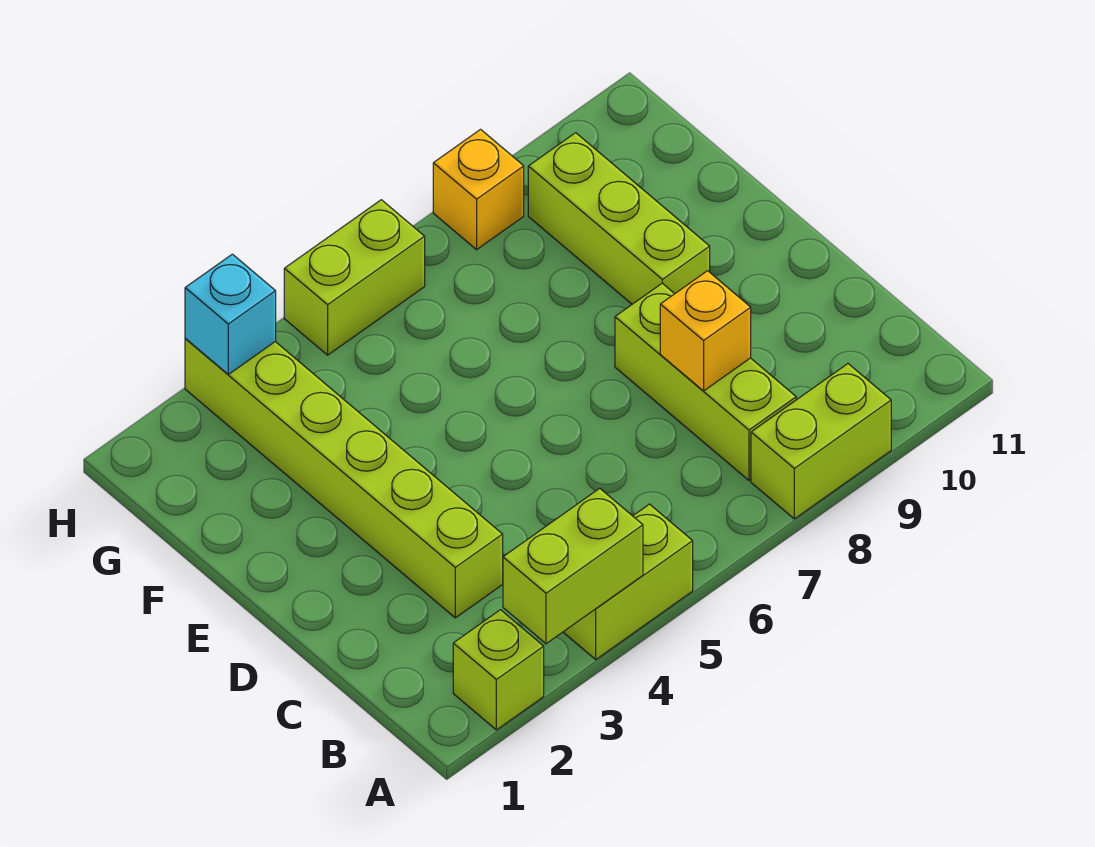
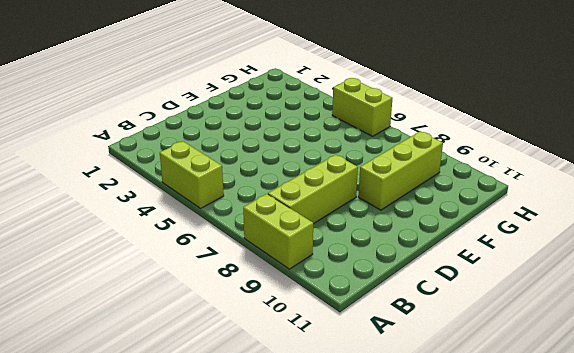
none -> lime 1x1 brick [453,610,544,730]
none -> lime 1x6 brick [185,338,503,618]

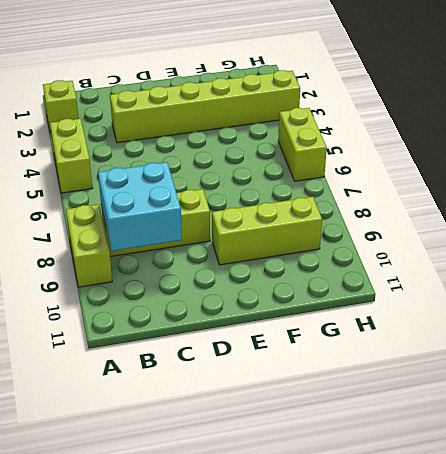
cyan 2x2 brick [98,162,182,251] -> yellow 1x1 brick [660,271,751,391]
none -> yellow 1x1 brick [433,129,524,250]
none -> lime 1x2 brick [503,488,643,644]

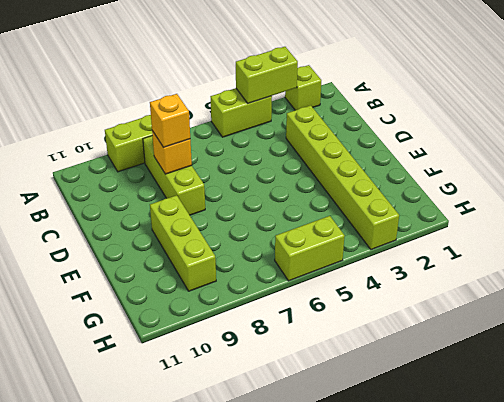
yellow 1x1 brick [150,94,190,148] -> yellow 1x1 brick moved to [433,129,524,250]
none -> cyan 1x1 brick [185,254,276,374]

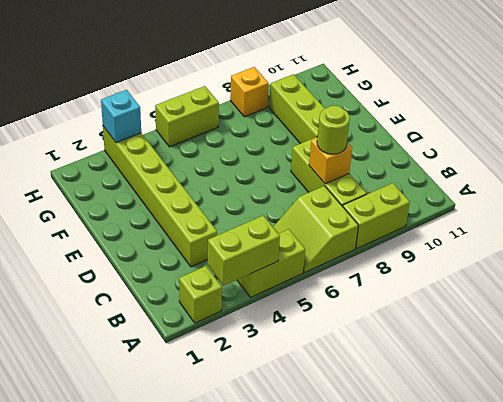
lime 2x2 slope [273,186,359,273] -> none
lime 1x1 round brick [317,106,350,154] -> none

